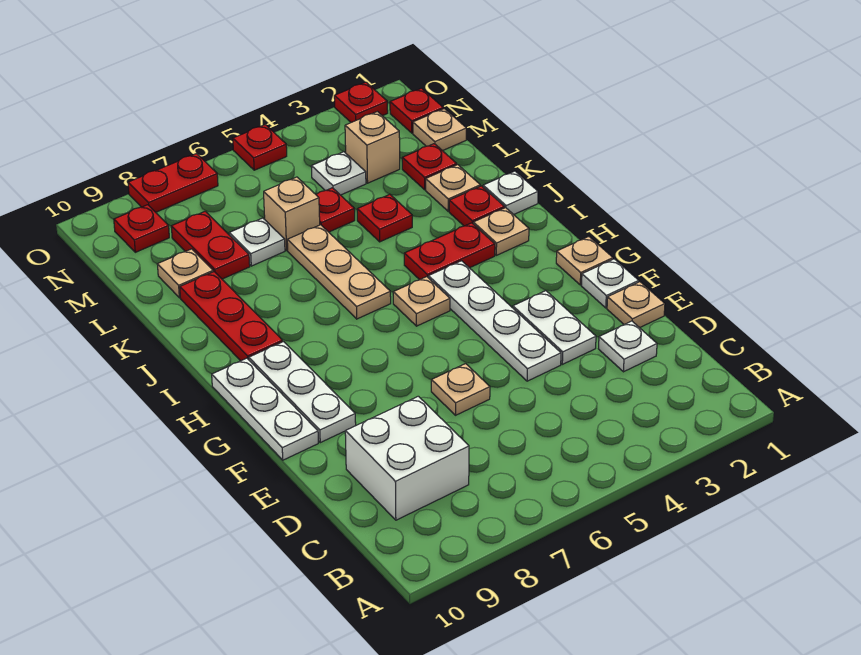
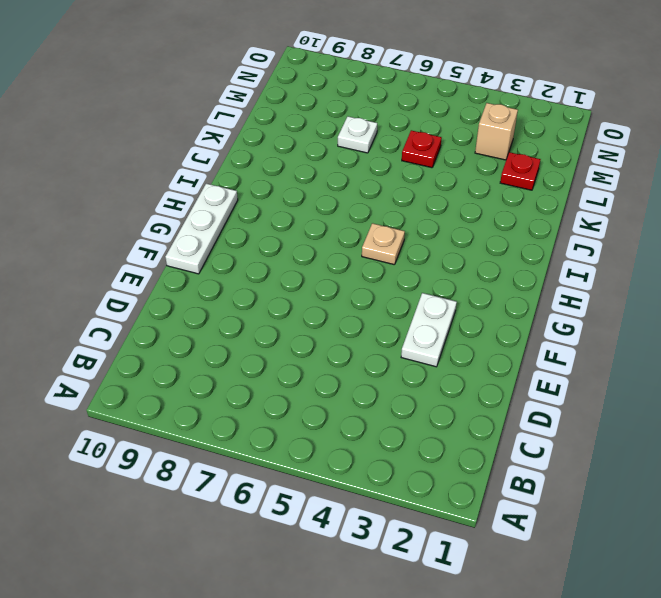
none -> white 2x2 brick [345,396,469,520]
none -> white 1x1 plate [598,321,657,372]
none -> tan 1x1 plate [607,282,665,328]
none -> white 1x4 plate [428,261,561,381]

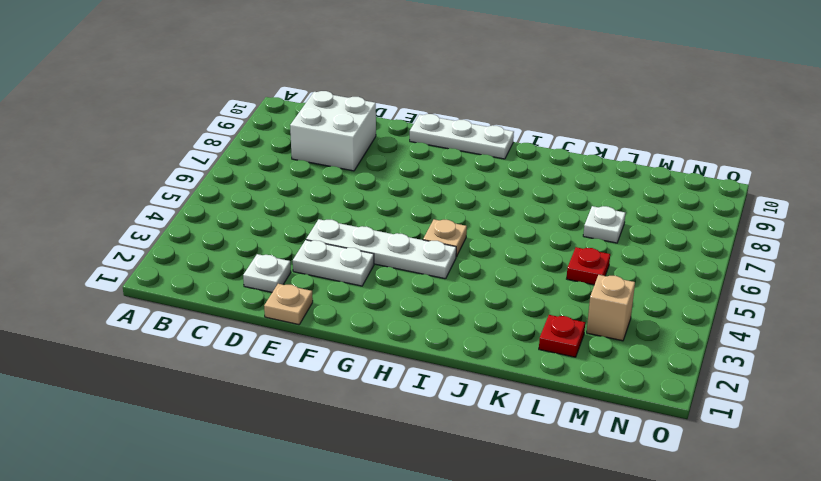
none -> tan 1x1 plate [431,364,490,415]
none -> white 1x1 plate [581,259,639,308]
none -> white 1x3 plate [249,342,356,443]
none -> tan 1x1 plate [556,237,613,285]

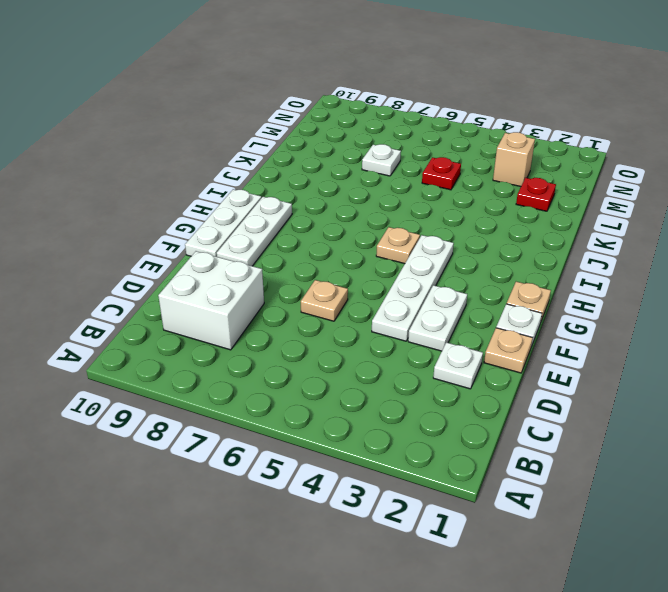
none -> tan 1x1 plate [473,208,529,255]
none -> red 1x2 plate [404,223,495,280]
none -> tan 1x3 plate [287,225,391,319]
none -> red 1x3 plate [180,272,283,361]

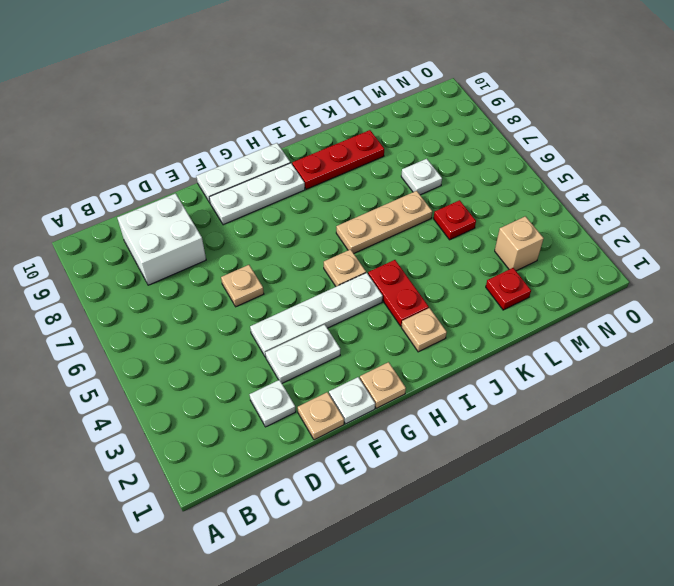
none -> white 1x1 plate [483,171,538,215]
none -> red 1x1 plate [449,186,505,226]
none -> tan 1x1 plate [426,165,480,211]
none -> red 1x1 plate [357,194,412,242]

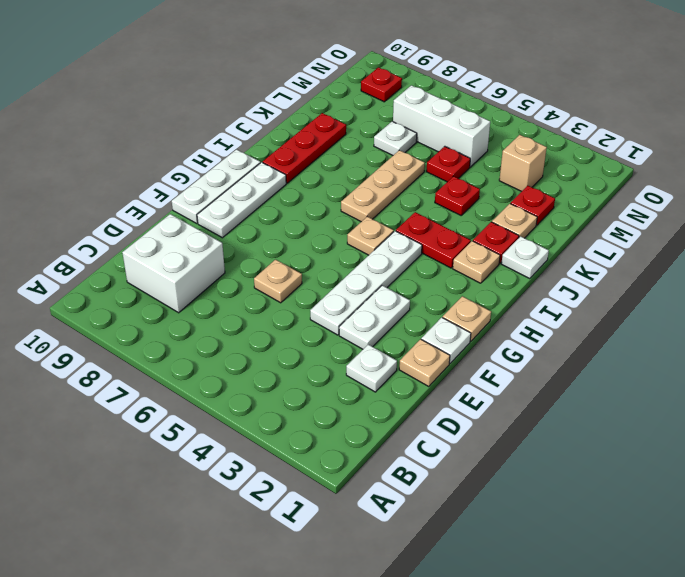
white 1x3 brick [393,85,490,167] -> none
none -> tan 1x1 brick [264,177,320,250]
none -> red 1x2 plate [171,211,250,279]
none -> tan 1x1 plate [157,249,213,298]
none -> tan 1x1 plate [413,109,466,151]

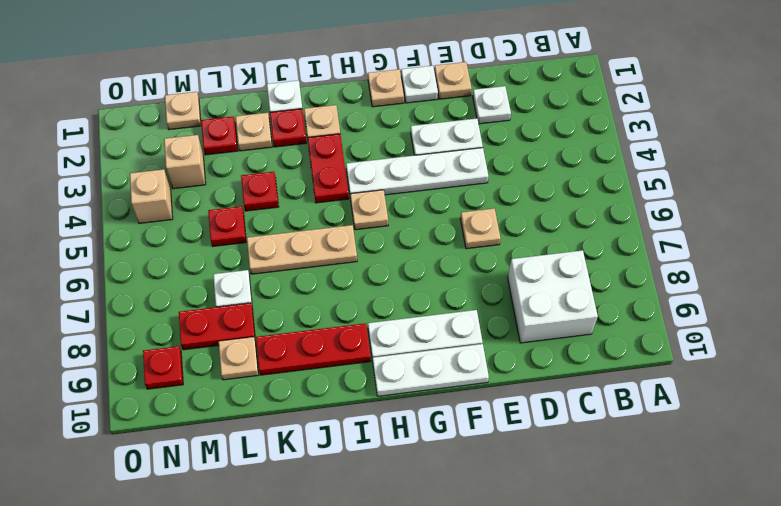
tan 1x1 brick [130,169,173,223] -> tan 1x1 brick moved to [264,177,320,250]
none -> white 1x1 plate [311,152,366,195]
none -> red 1x1 plate [390,88,443,133]
none -> red 1x1 plate [334,82,388,122]
none -> red 1x1 plate [233,125,287,170]

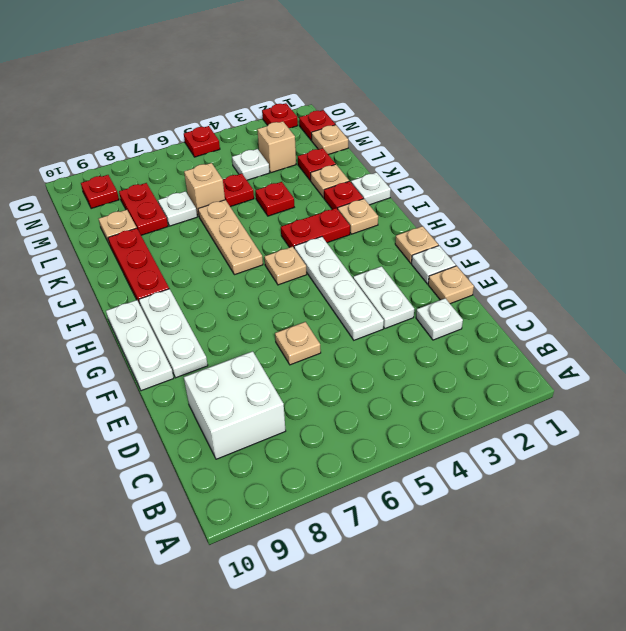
none -> red 1x2 plate [128,154,218,212]

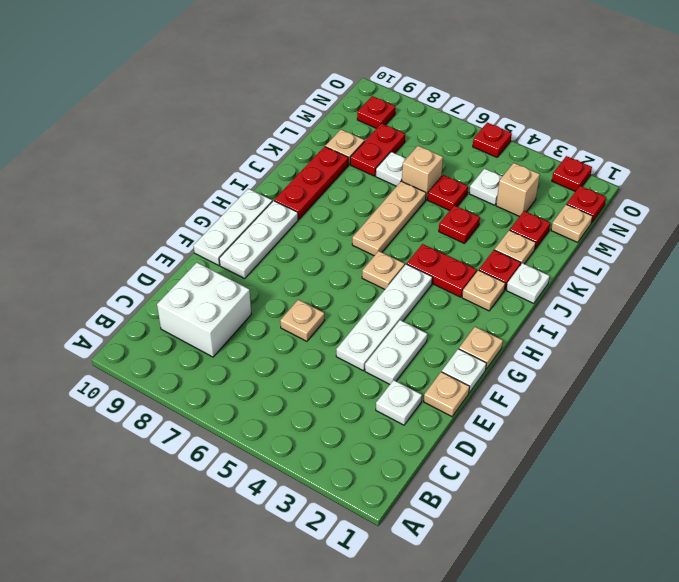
none -> red 1x2 plate [128,154,218,212]

